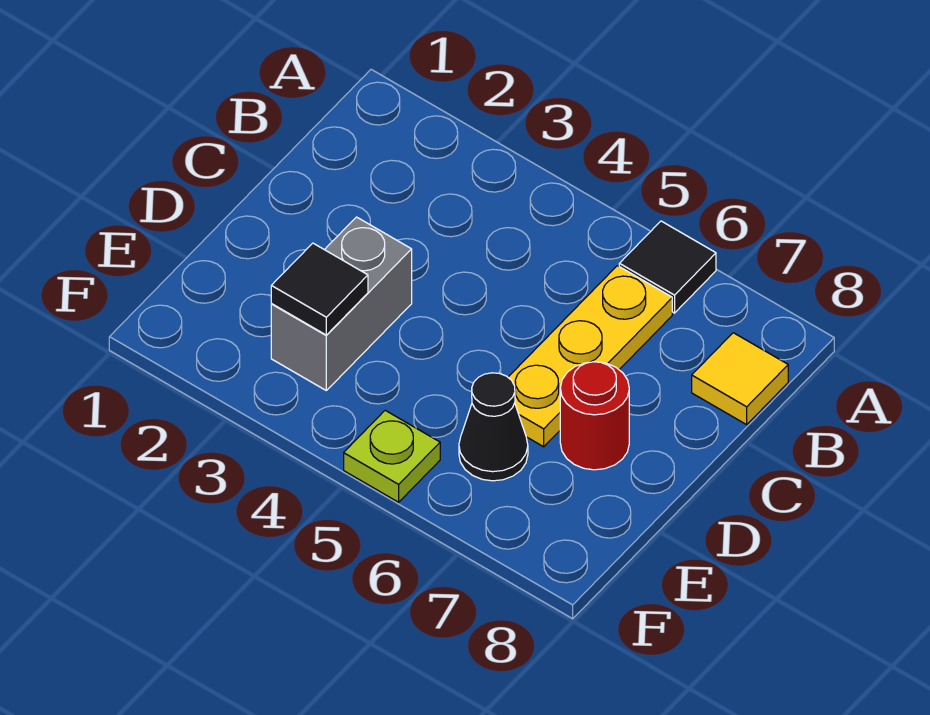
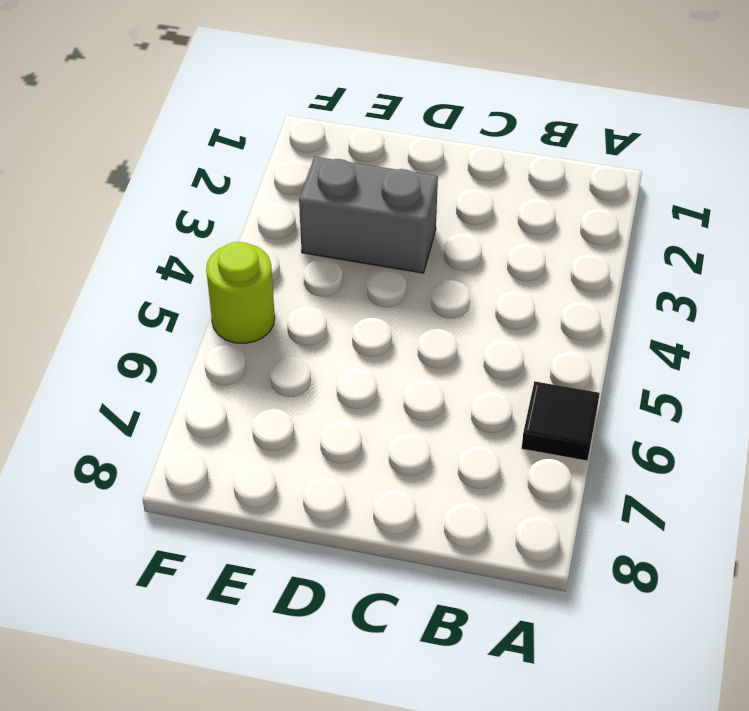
lime 1x1 round brick [206,242,275,344] -> lime 1x1 plate [344,410,440,502]
none -> yellow 1x3 plate [508,266,672,447]
none -> yellow 1x1 tile [692,333,788,425]

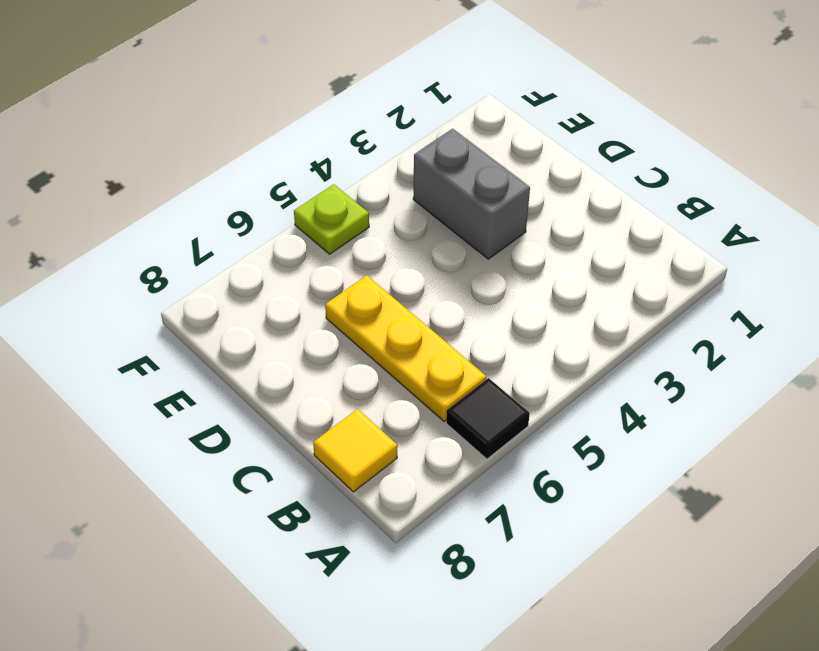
none -> red 1x1 round brick [560,362,629,470]
none -> black 1x1 cone [459,373,528,481]

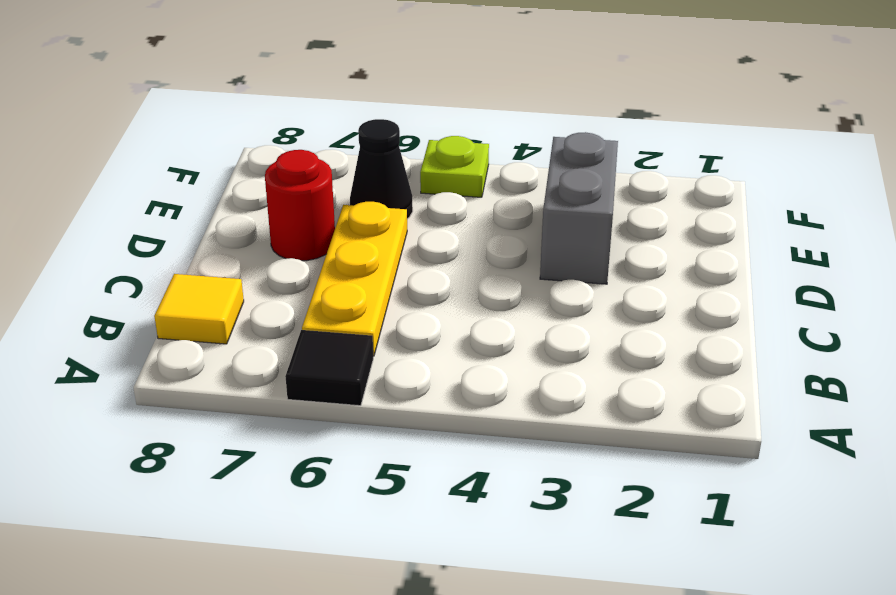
none -> black 1x1 tile [271,243,368,335]

